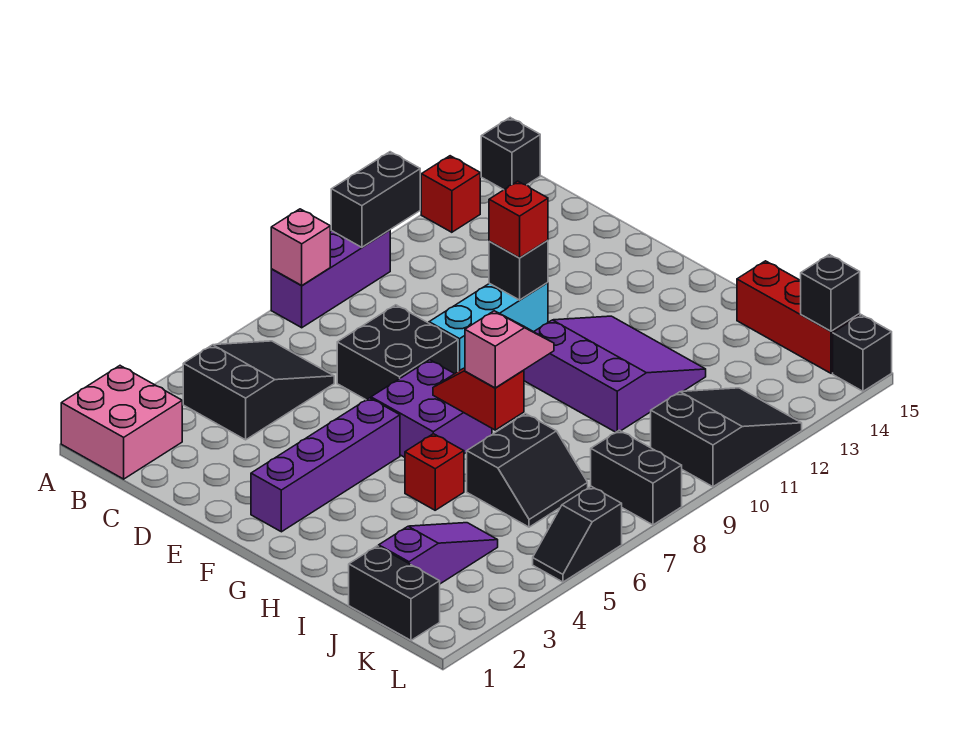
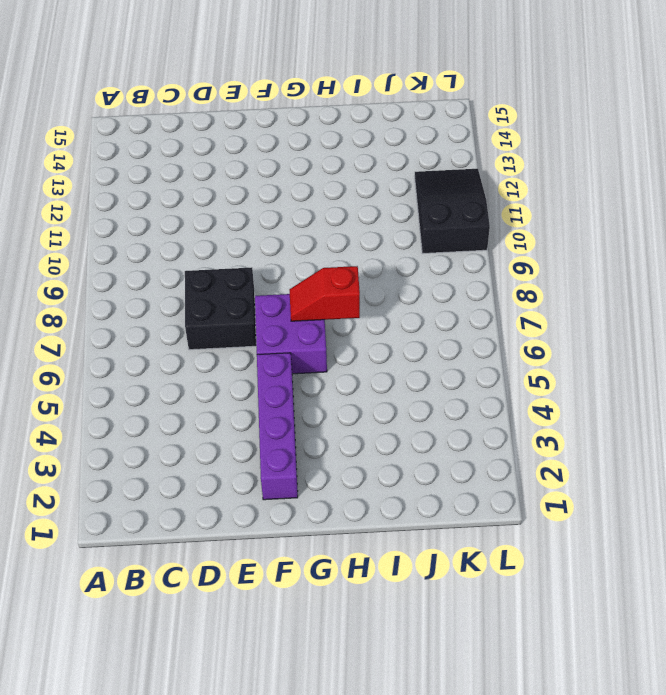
none -> pink 2x2 brick [61,366,182,479]
none -> purple 1x3 brick [271,230,390,328]
none -> red 1x1 brick [421,156,480,232]

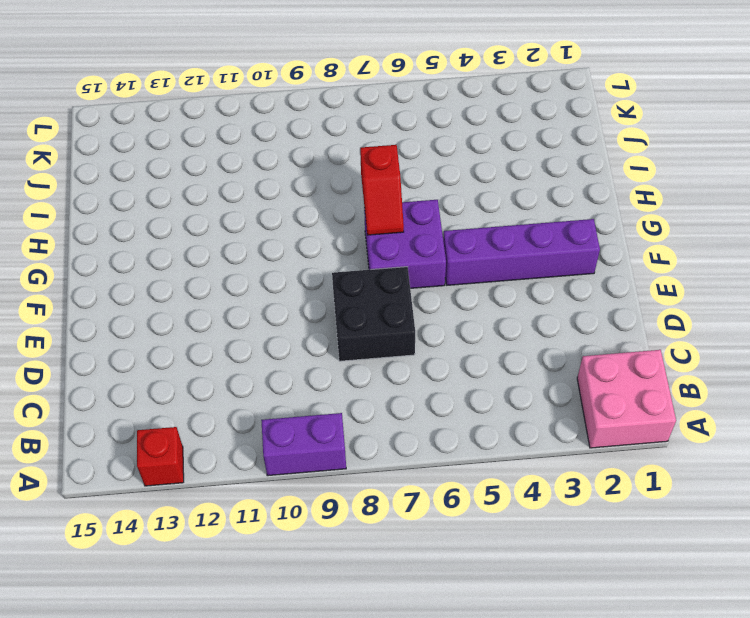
purple 1x2 brick [261,413,346,476] -> purple 1x3 brick [271,230,390,328]
none -> black 1x1 brick [481,118,540,190]
none -> black 2x3 slope [183,341,334,440]
none -> cyan 1x3 brick [429,282,548,371]

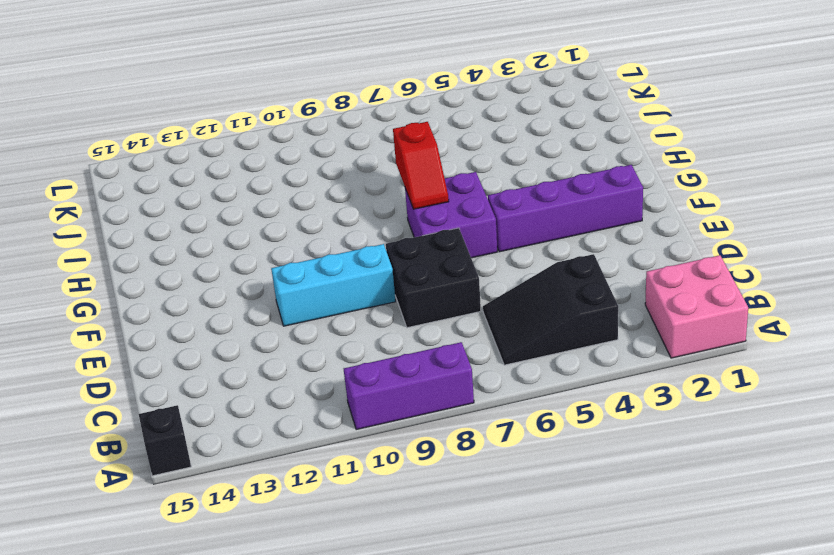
none -> red 1x1 brick [421,156,480,232]
none -> purple 3x3 slope [524,316,706,432]
none -> red 1x1 brick [405,434,464,510]

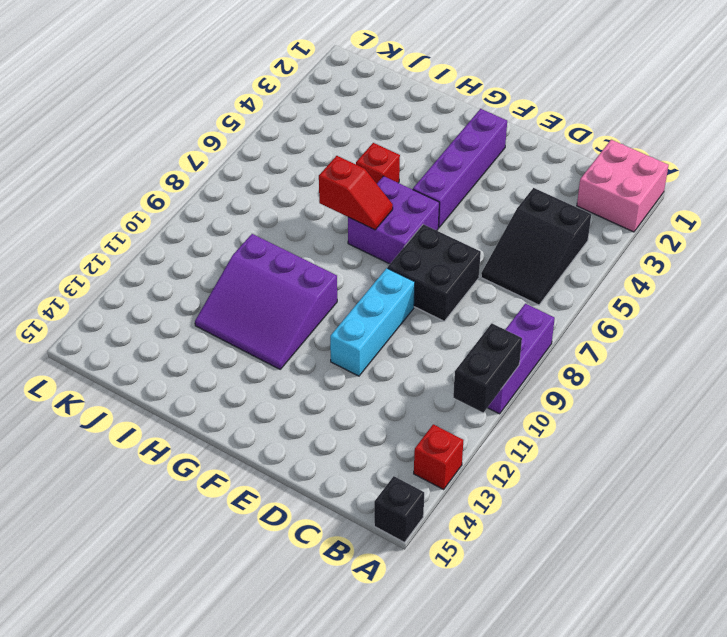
none -> black 2x2 slope [467,414,588,527]
none -> red 1x3 brick [737,261,860,373]
none -> black 1x2 brick [349,546,440,640]

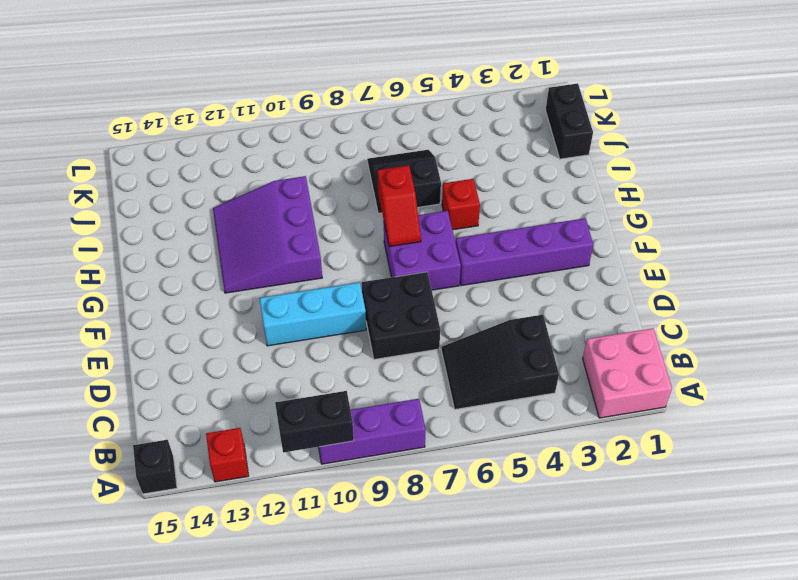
none -> red 1x3 brick [737,261,860,373]
none -> purple 1x3 slope [379,523,498,584]
none -> black 1x2 brick [591,430,682,525]

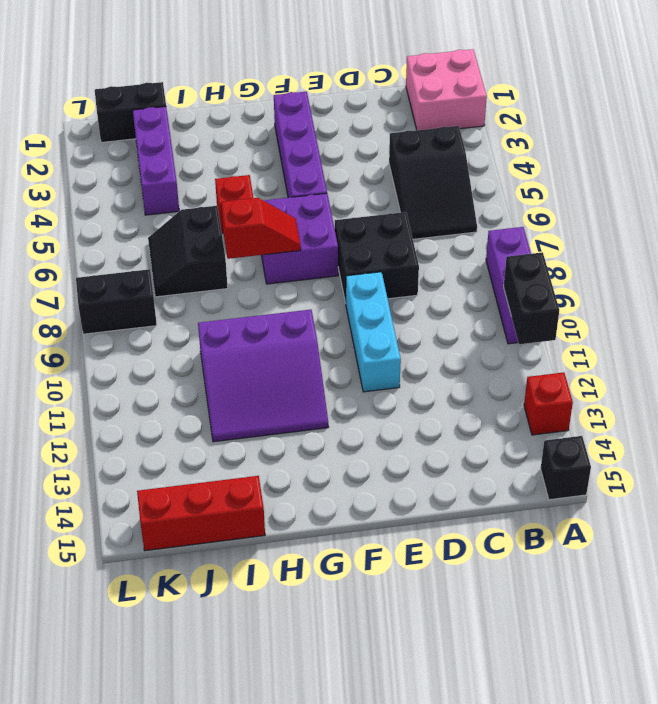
purple 1x3 brick [133,107,179,215] -> purple 1x3 slope [379,523,498,584]
none -> black 2x3 slope [651,388,802,487]
none -> black 1x2 slope [533,486,622,582]
none -> black 1x1 brick [833,315,892,391]

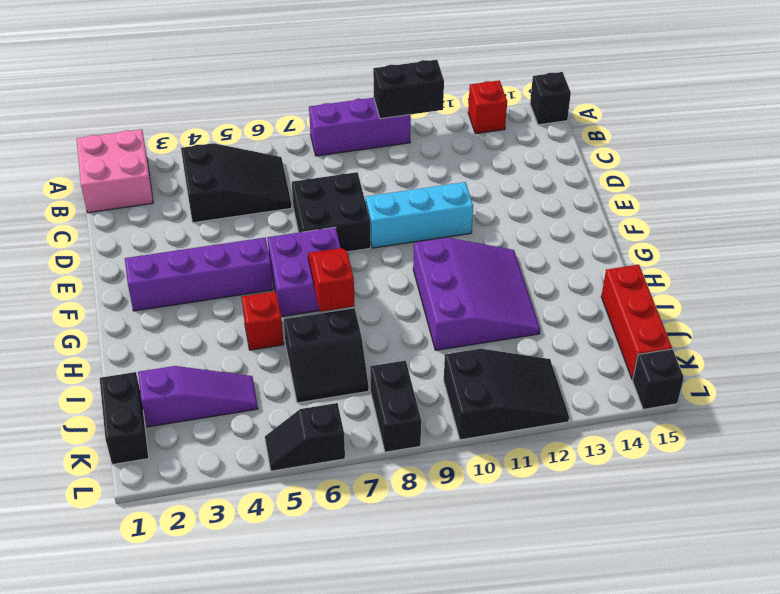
none -> pink 1x1 brick [271,209,330,286]
none -> black 1x1 brick [489,240,548,300]
none -> black 1x1 brick [801,255,860,331]

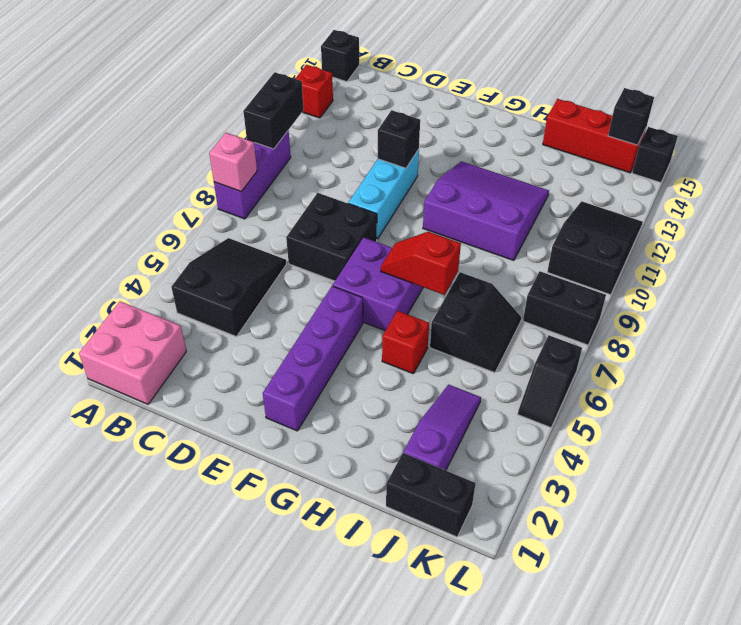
none -> red 1x1 brick [489,181,548,258]
none -> pink 1x2 slope [465,311,554,388]

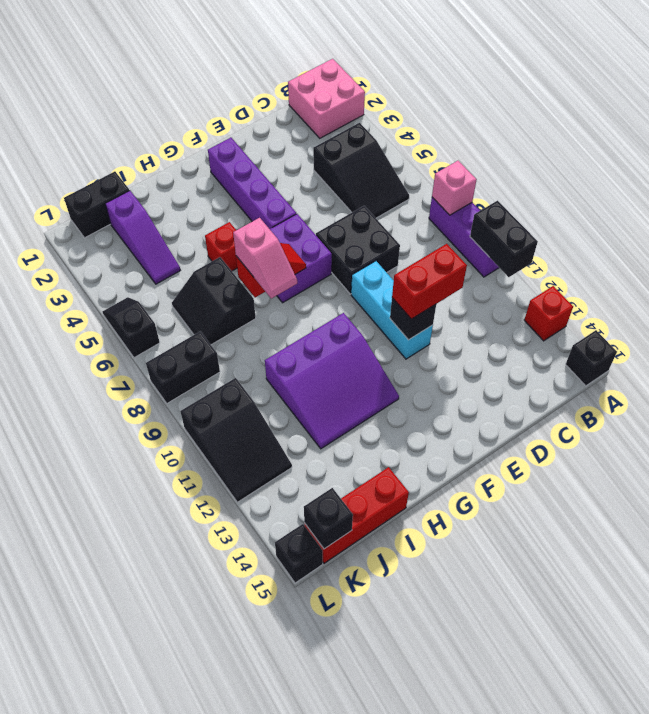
red 1x2 brick [392,244,467,319] -> red 1x1 brick [489,181,548,258]

